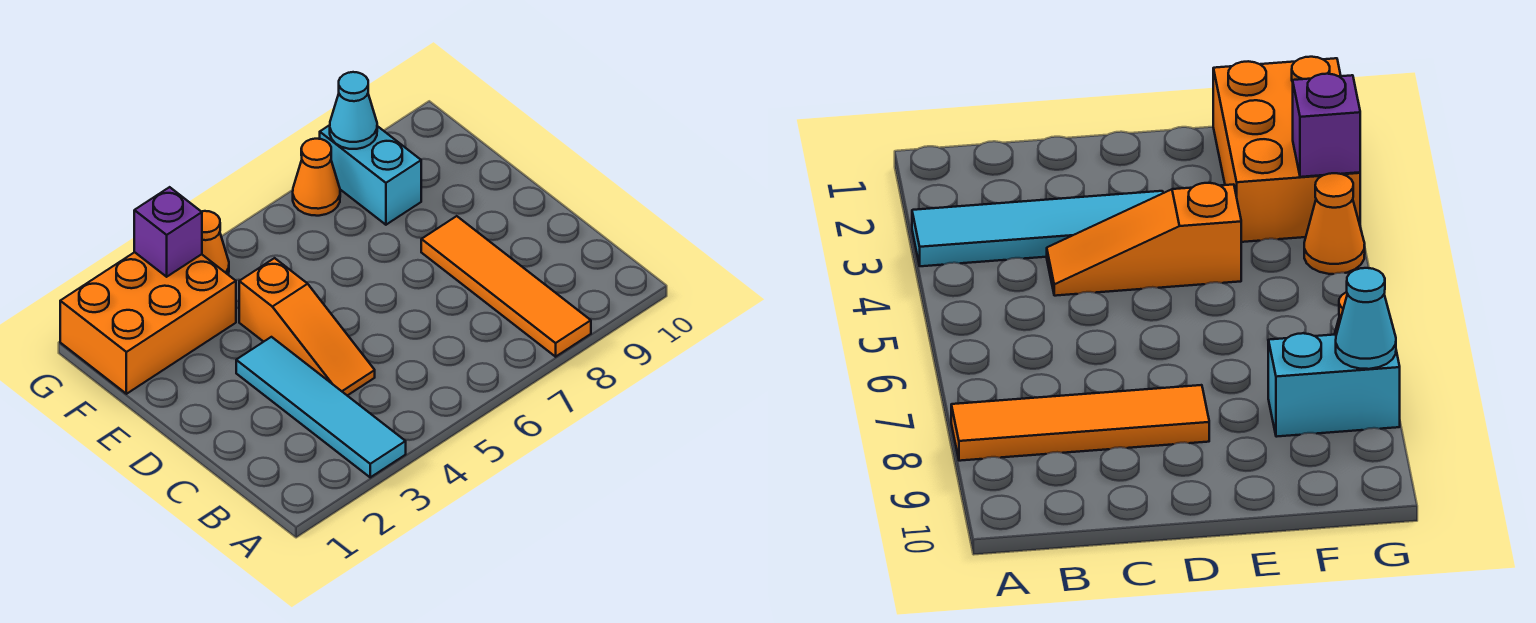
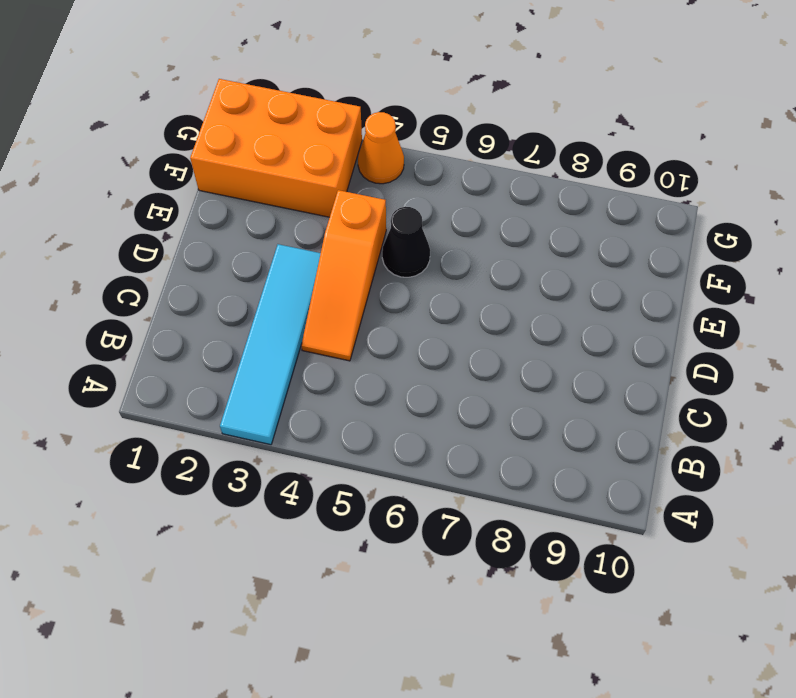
black 1x1 cone [382,207,430,277] -> none
none -> orange 1x4 tile [421,216,591,357]
none -> cyan 1x2 brick [320,125,421,225]

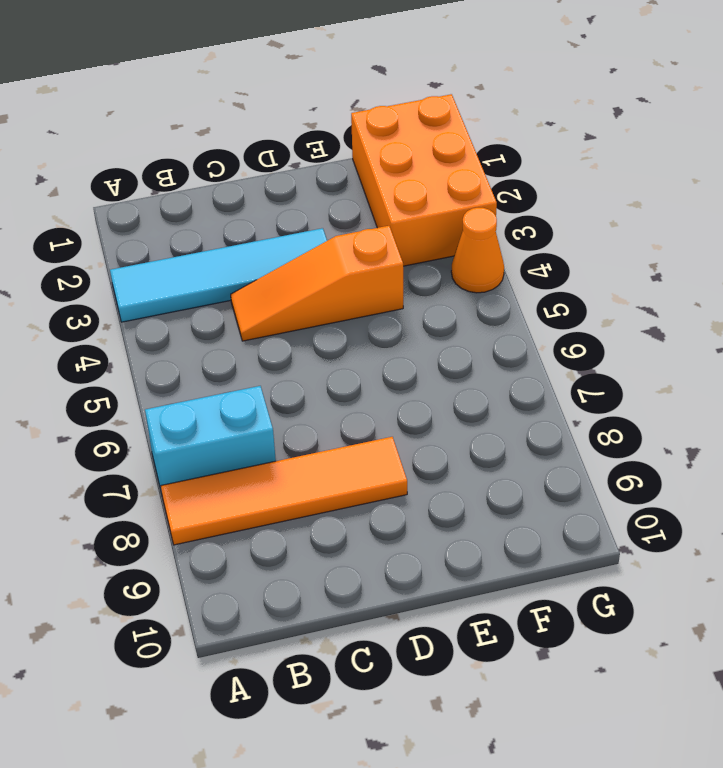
cyan 1x2 brick [145,386,276,493] -> cyan 1x2 brick moved to [320,125,421,225]
none -> orange 1x1 cone [293,139,340,216]
none -> purple 1x1 brick [134,187,202,277]

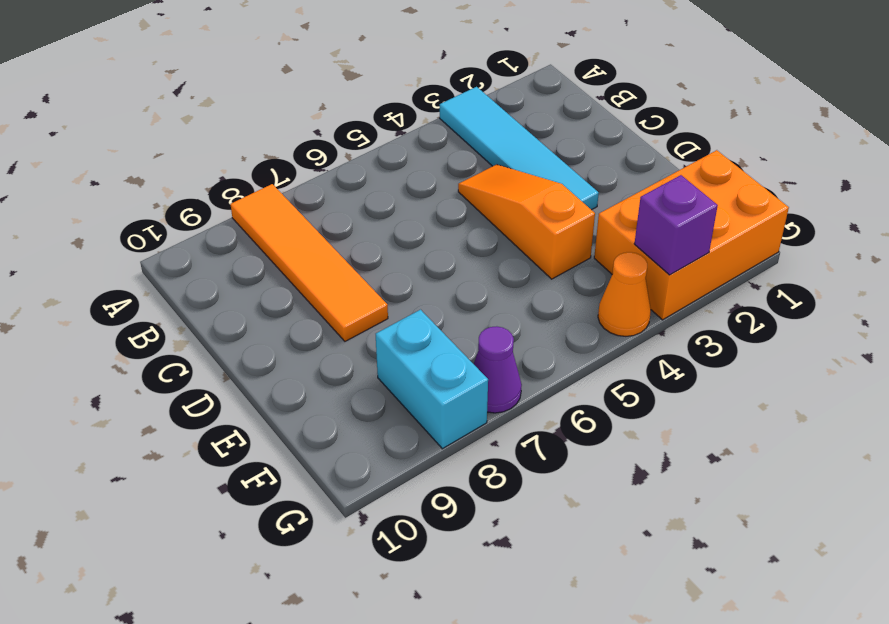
purple 1x1 cone [474,326,522,413] -> orange 1x1 cone [293,139,340,216]
none -> cyan 1x1 cone [330,72,377,149]

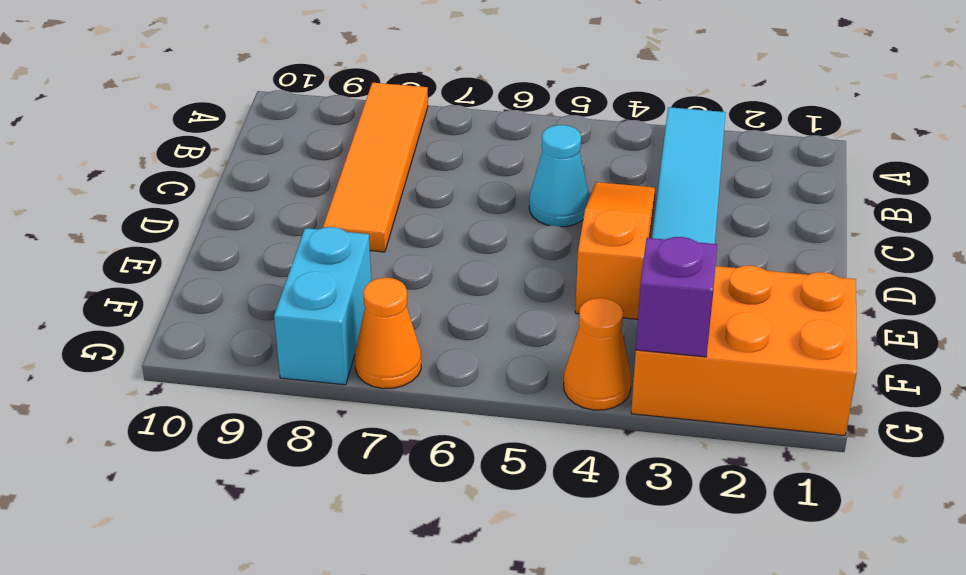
cyan 1x1 cone [529,125,589,227] -> cyan 1x1 cone moved to [330,72,377,149]

